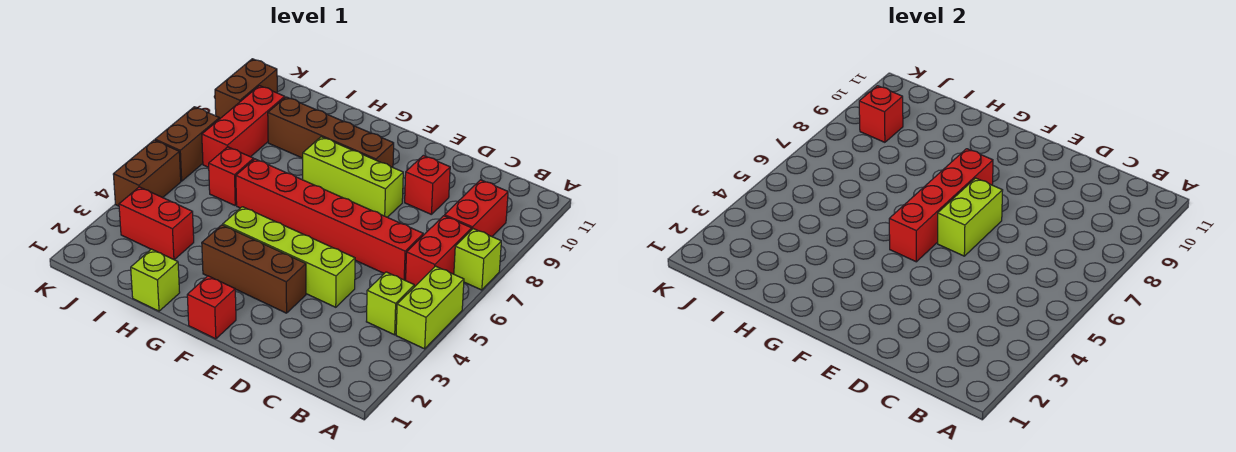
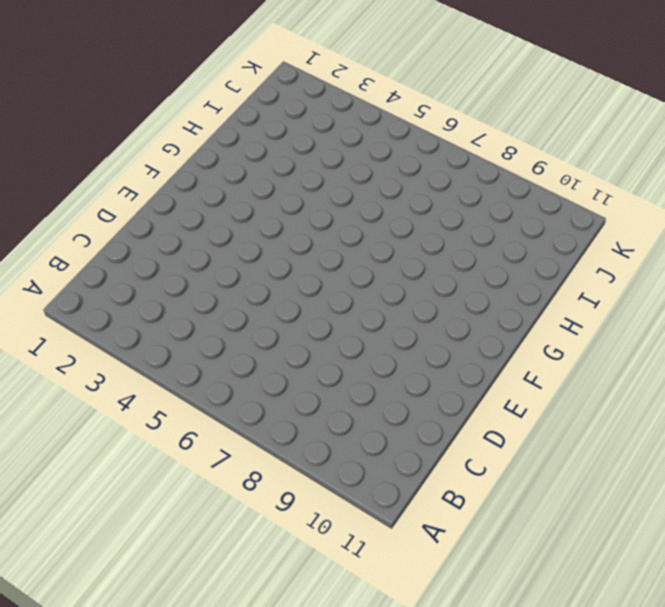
none -> lime 1x2 brick [396,266,464,349]
none -> lime 1x1 brick [454,229,501,290]
none -> lime 1x1 brick [366,272,414,335]

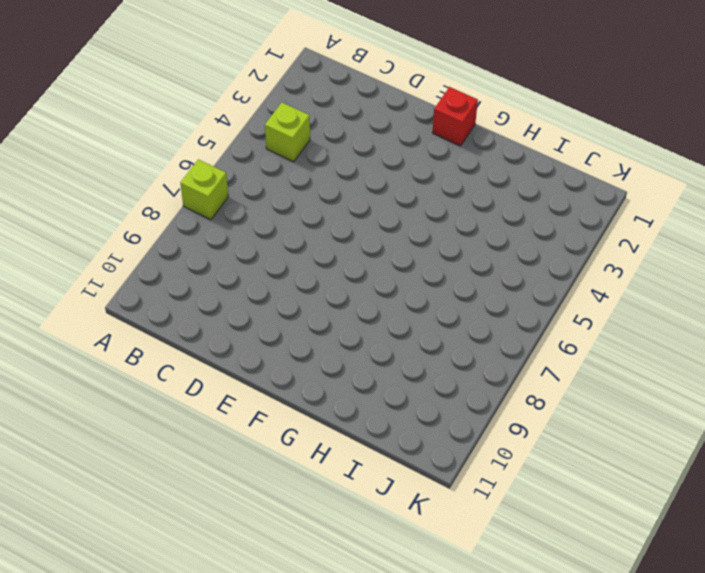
none -> lime 1x2 brick [396,266,464,349]
none -> red 1x2 brick [406,216,472,287]
none -> red 1x2 brick [445,180,508,236]

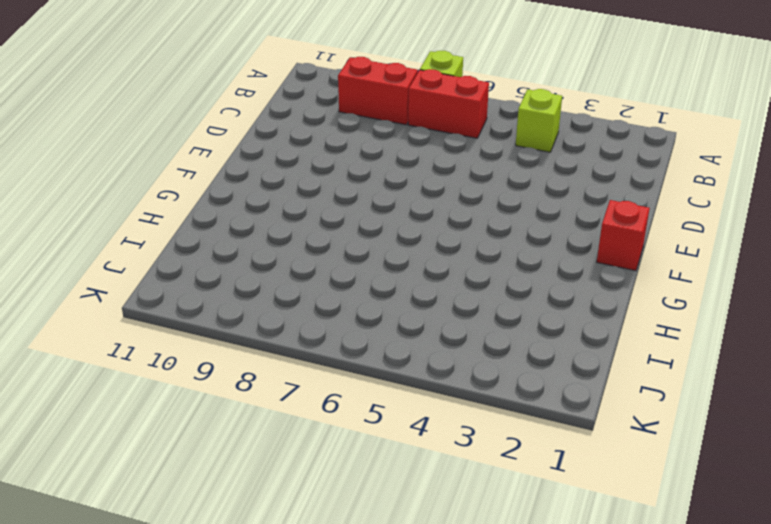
none -> lime 1x2 brick [396,266,464,349]
none -> red 1x6 brick [236,159,423,281]
none -> lime 1x4 brick [223,207,355,307]

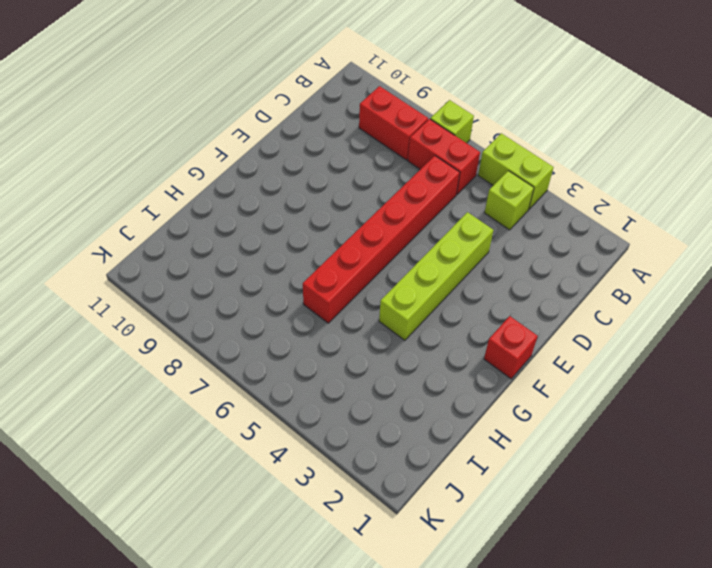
none -> red 1x1 brick [405,155,450,214]
none -> brown 1x3 brick [202,225,306,313]
none -> lime 1x3 brick [303,137,403,217]

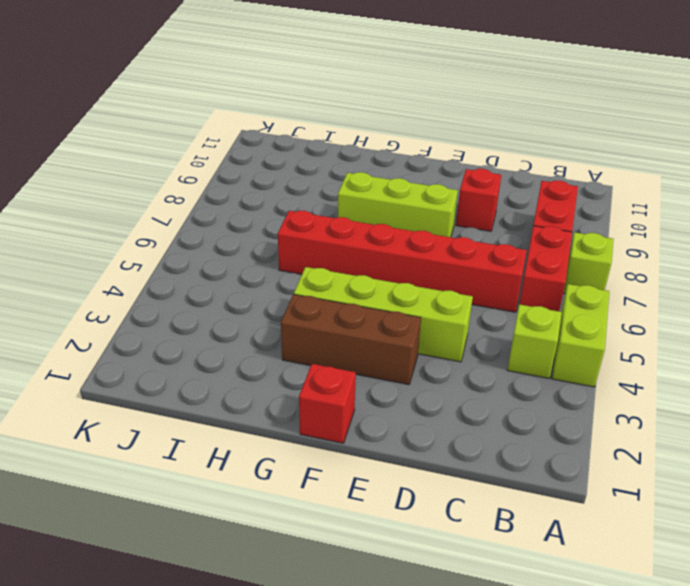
none -> brown 1x4 brick [268,97,394,167]
none -> lime 1x1 brick [131,249,180,311]
none -> red 1x2 brick [119,187,194,260]

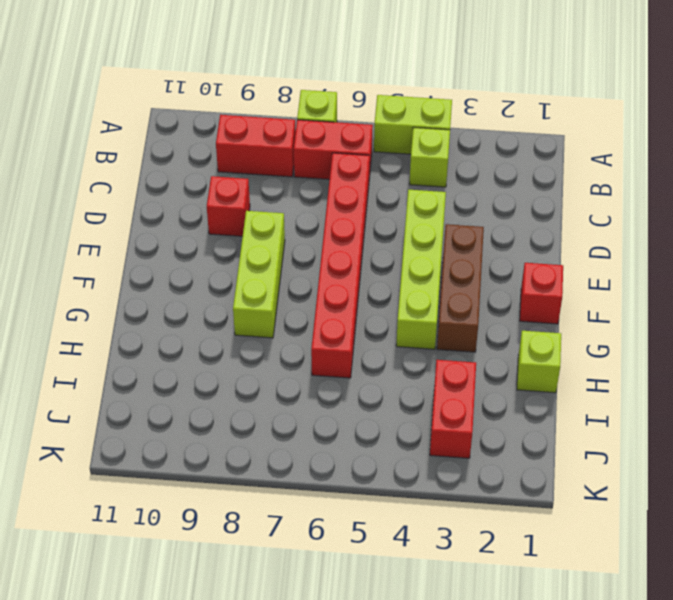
none -> brown 1x4 brick [268,97,394,167]
none -> red 1x1 brick [209,147,254,205]
none -> red 1x3 brick [202,86,285,167]

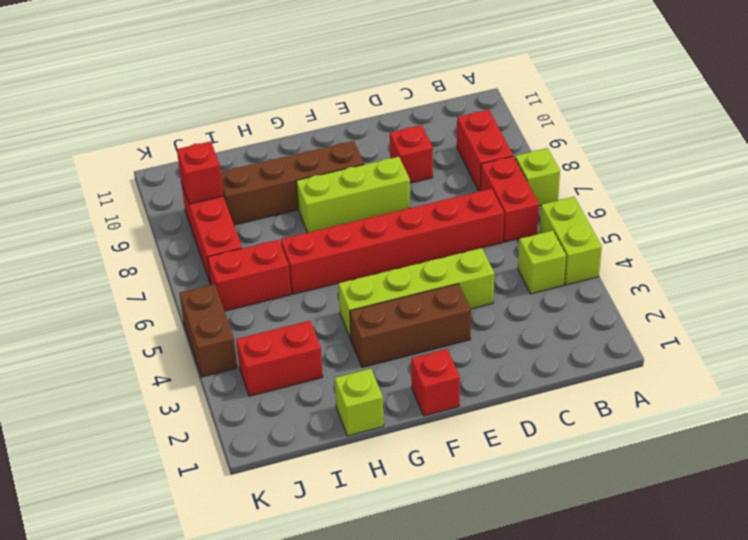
red 1x2 brick [208,240,291,311] -> red 1x1 brick [209,147,254,205]
none -> brown 1x2 brick [155,107,219,181]
none -> brown 1x2 brick [215,59,277,119]
none -> lime 1x2 brick [938,178,1003,256]

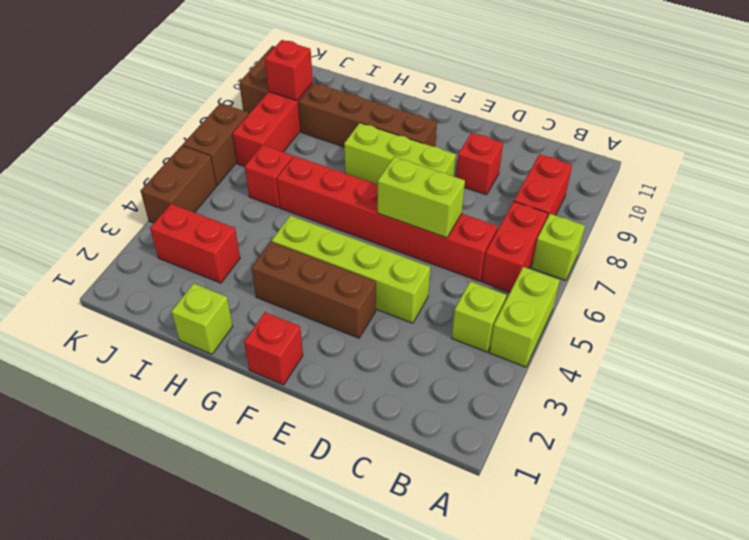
lime 1x2 brick [378,157,465,238] -> lime 1x2 brick turned to [938,178,1003,256]
none -> red 1x4 brick [889,149,993,262]

